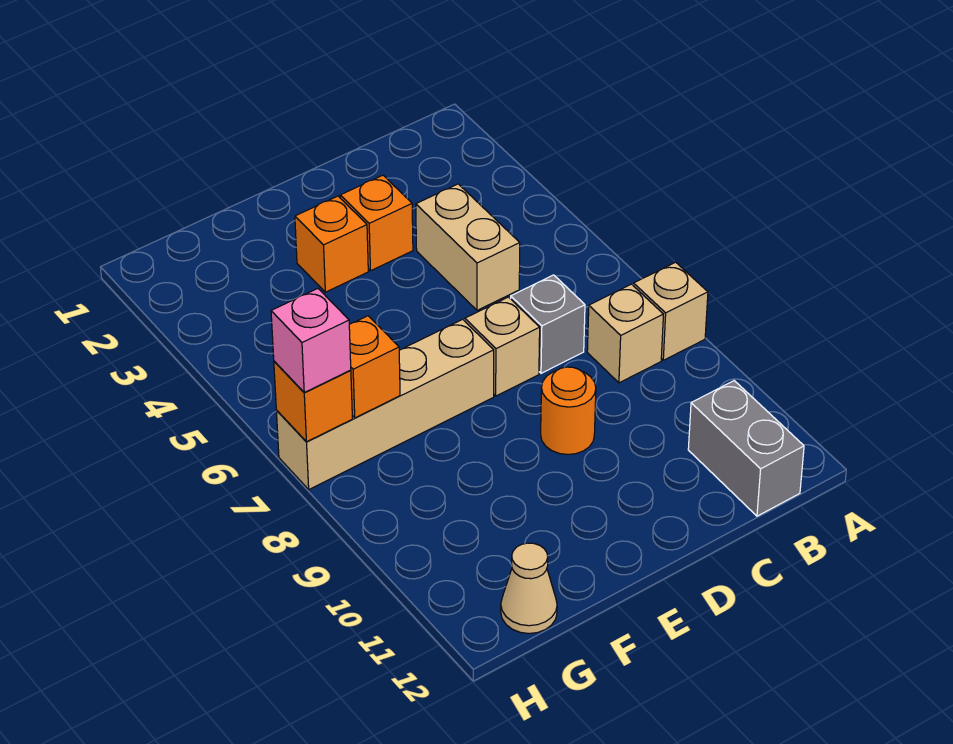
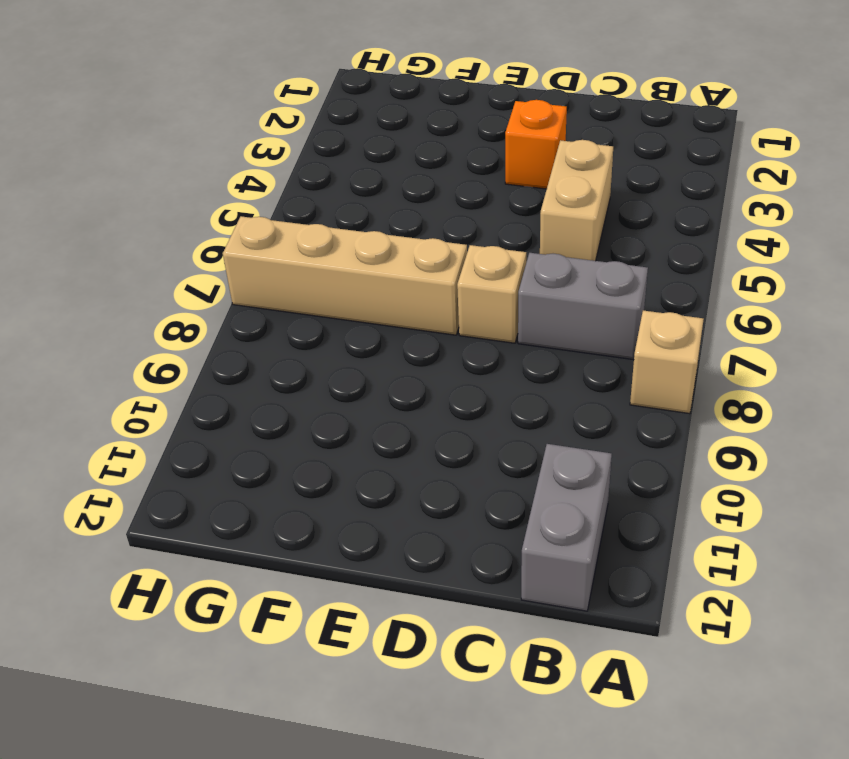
grey 1x2 brick [518,253,648,360] -> grey 1x1 brick [511,275,585,373]
none -> tan 1x1 brick [587,284,663,383]
none -> orange 1x1 round brick [541,367,596,455]
none -> orange 1x1 brick [295,196,368,292]

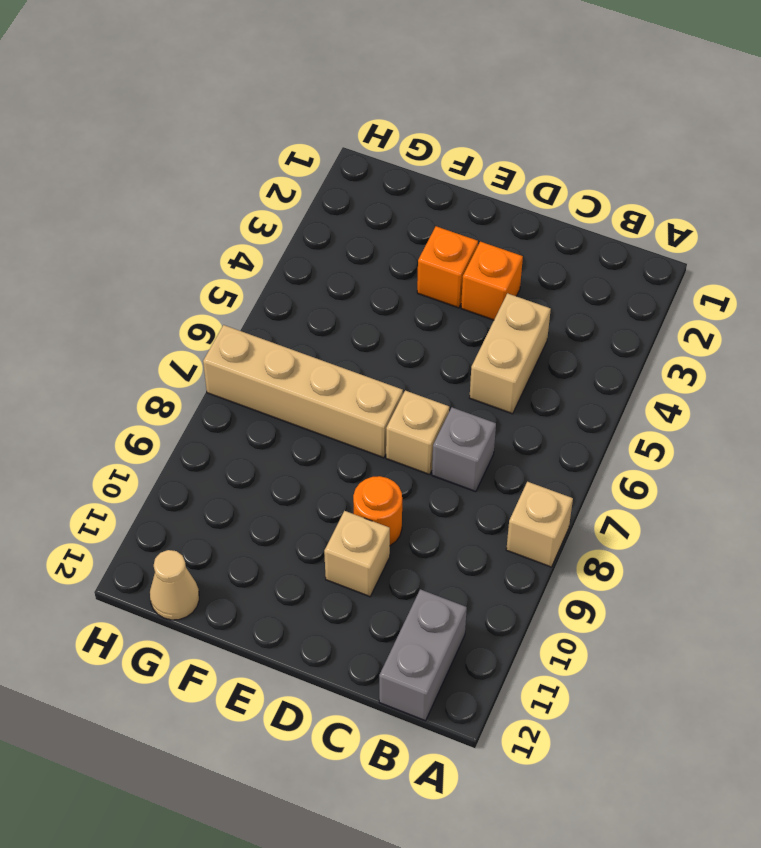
tan 1x1 brick [324,511,390,597] -> tan 1x1 brick moved to [587,284,663,383]
none -> orange 1x1 brick [349,316,400,418]
none -> orange 1x1 brick [274,361,352,442]
none -> pink 1x1 brick [271,289,351,392]

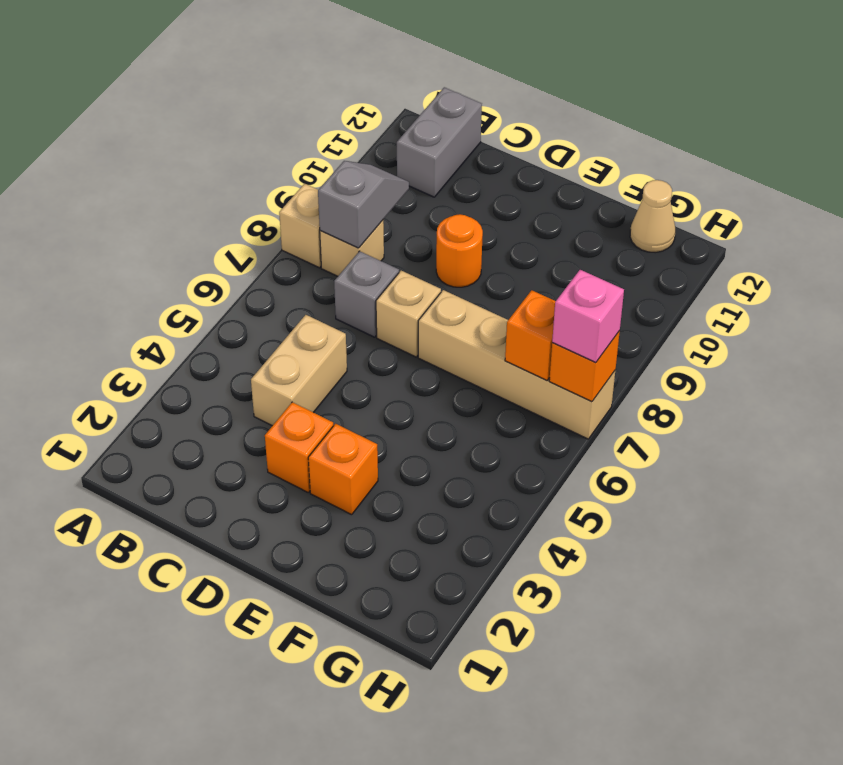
grey 1x2 slope [318,161,409,248] -> none

